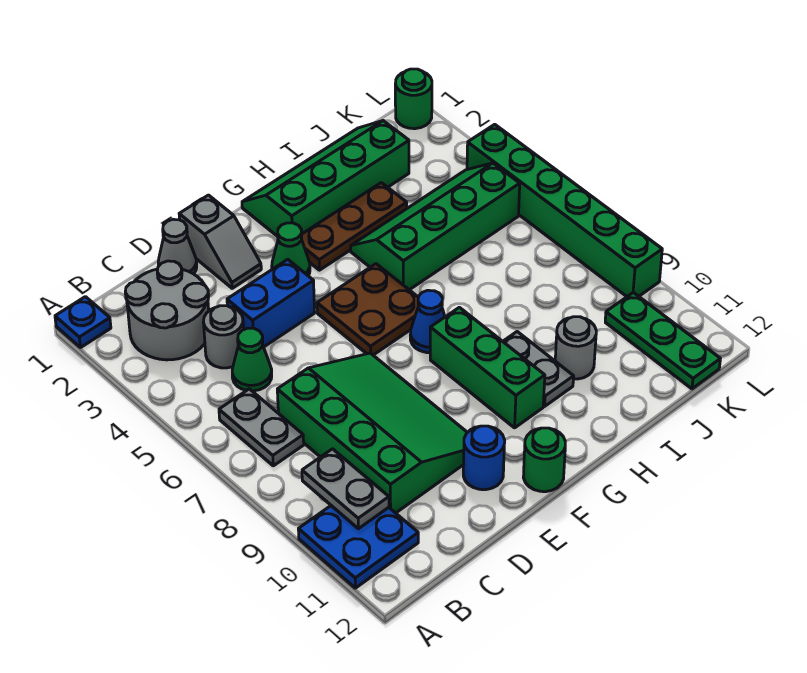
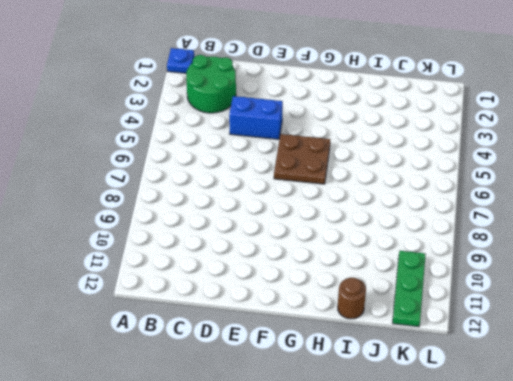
green 2x2 round brick [186,55,236,113] -> grey 2x2 round brick [125,261,209,360]
brown 1x1 round brick [338,278,366,319] -> none
none -> blue 2x2 plate [298,506,418,588]
none -> grey 1x2 plate [219,389,304,466]
none -> grey 1x1 round brick [203,306,244,368]

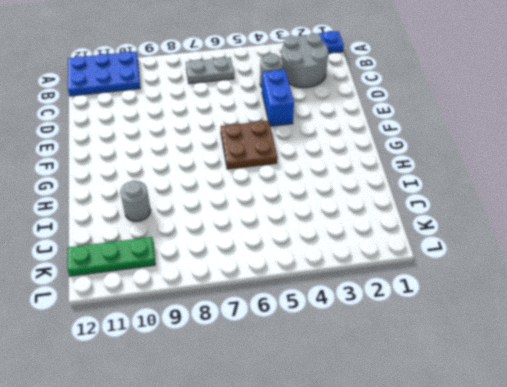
blue 2x3 plate [68,51,140,96] -> blue 2x2 plate [298,506,418,588]
none -> green 1x1 cone [232,328,272,391]
none -> green 3x4 slope [277,353,468,513]
none -> grey 1x1 cone [158,219,197,274]

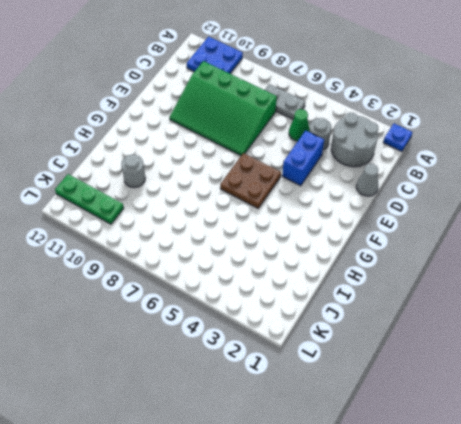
none -> grey 1x2 slope [179,195,261,288]
none -> blue 1x1 round brick [463,426,505,490]
none -> green 1x1 cone [272,223,310,276]

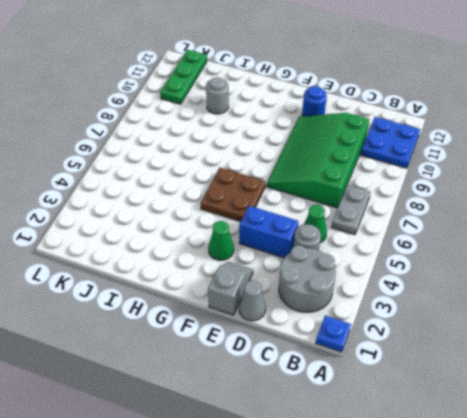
none -> green 1x1 round brick [523,428,565,492]
none -> green 2x4 slope [242,121,409,237]
none -> brown 1x3 plate [301,183,407,270]

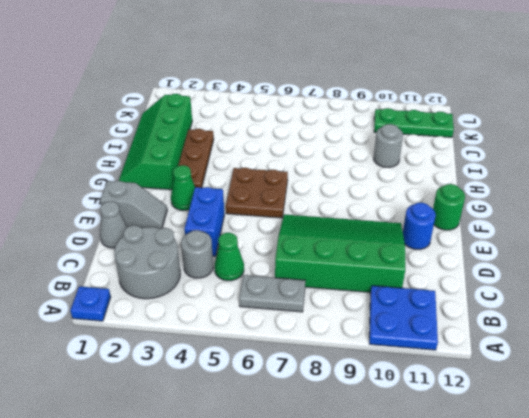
none -> blue 1x1 cone [410,290,445,353]
none -> green 1x3 brick [430,307,545,428]
none -> green 2x4 slope [351,163,520,290]

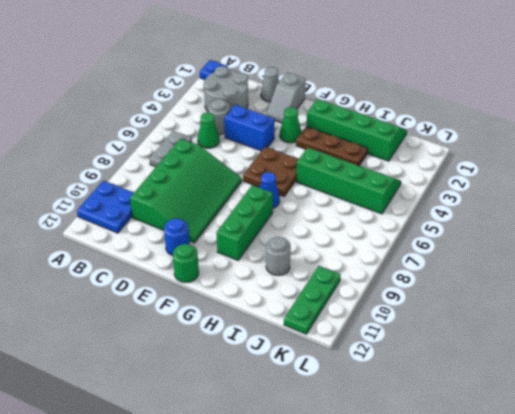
none -> grey 1x2 plate [503,332,574,406]
none -> green 1x1 round brick [395,69,432,129]
none -> green 1x6 brick [467,124,662,296]

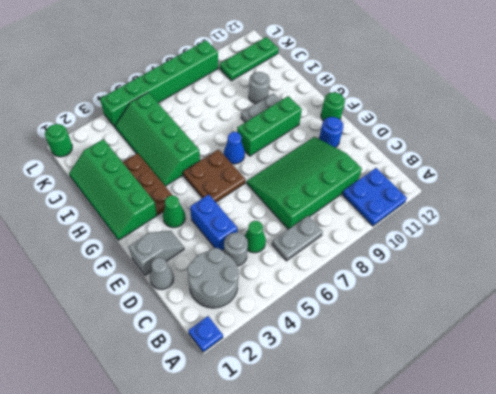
none -> grey 1x2 plate [302,449,389,529]

